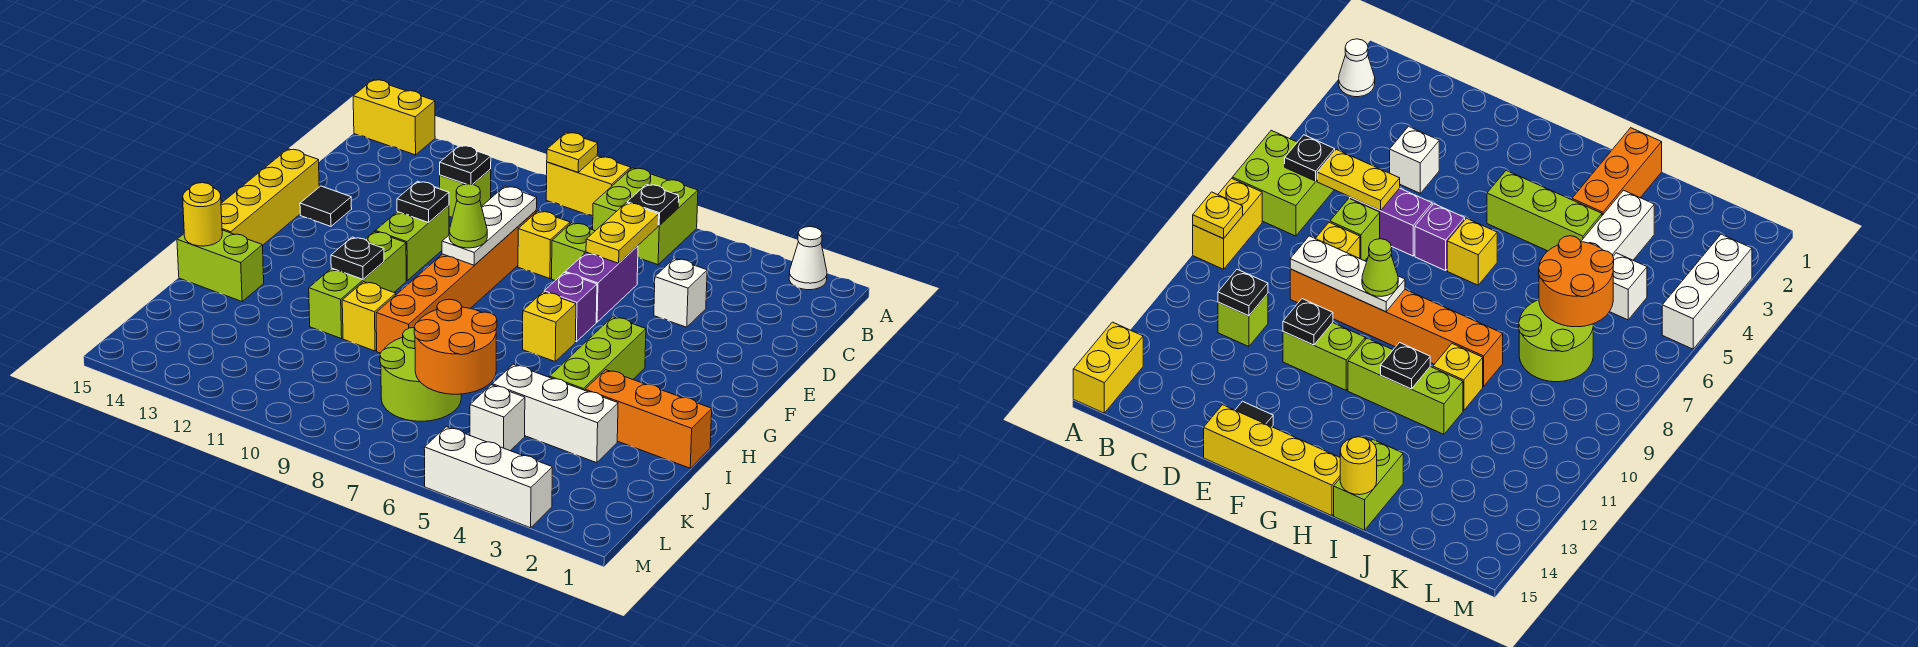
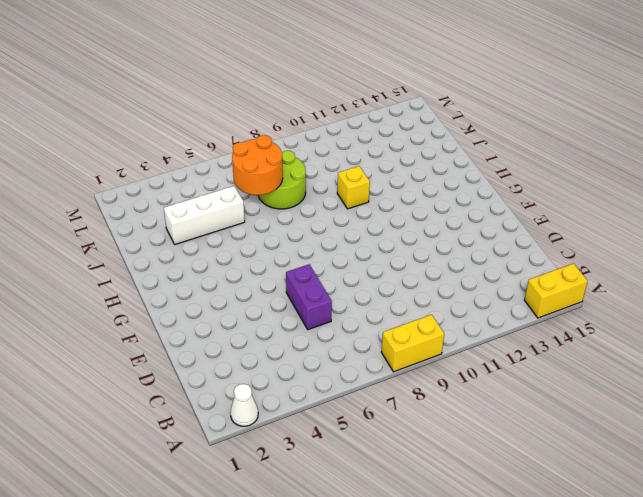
none -> lime 2x2 brick [593,168,698,265]
none -> lime 1x1 brick [440,169,491,218]
none -> white 1x1 brick [654,258,707,327]
none -> lime 1x1 brick [552,223,595,280]

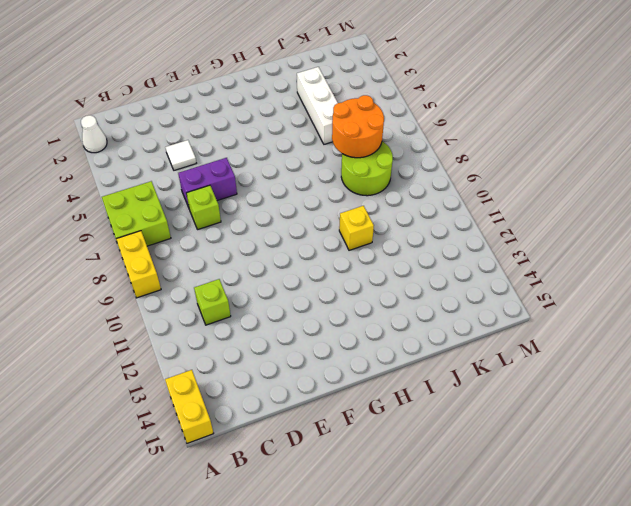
white 1x1 tile [165,140,196,170] -> white 1x1 brick [654,258,707,327]
none -> yellow 1x1 brick [518,211,570,279]
none -> orange 1x6 brick [376,211,536,353]
none -> lime 1x2 brick [375,205,449,281]
none -> black 1x1 tile [300,186,352,226]

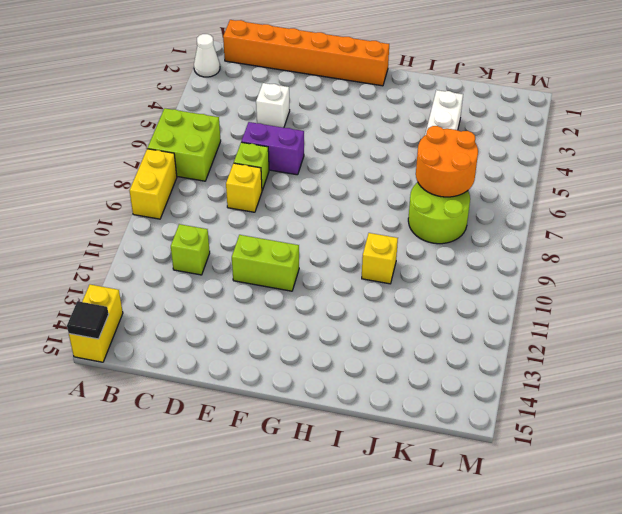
black 1x1 tile [67,301,109,339] -> black 1x1 tile moved to [300,186,352,226]
orange 1x6 brick [223,20,389,86] -> orange 1x6 brick moved to [376,211,536,353]
none -> yellow 1x4 brick [221,149,319,245]
none -> purple 1x1 brick [544,273,597,342]
none -> lime 1x3 brick [550,317,646,390]
none -> yellow 1x1 brick [523,292,576,361]

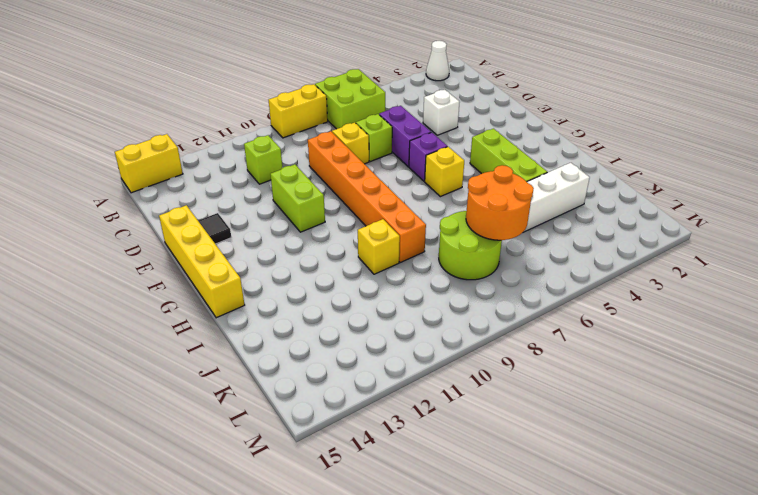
none -> lime 1x3 brick [309,232,406,339]
none -> orange 1x3 brick [585,370,712,468]
none -> lime 1x2 brick [177,230,264,301]
none -> white 1x1 brick [470,385,525,451]

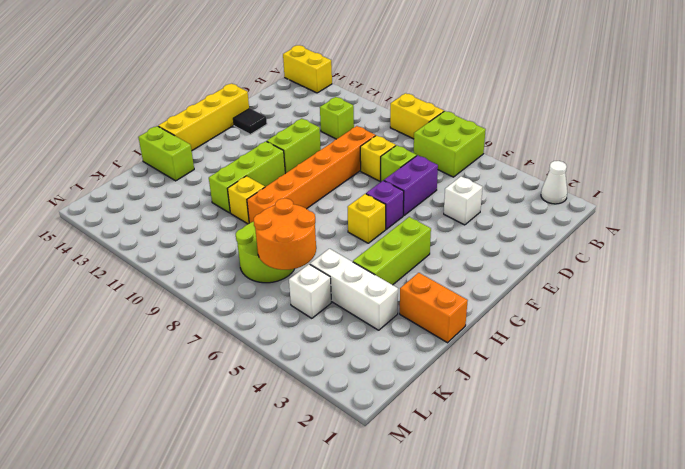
orange 1x2 brick [400,273,468,343] -> orange 1x3 brick [585,370,712,468]
none -> white 1x3 brick [424,427,552,528]
none -> yellow 1x1 plate [547,132,598,172]
none -> black 1x1 plate [627,184,679,226]
none -> yellow 1x2 plate [586,203,659,263]

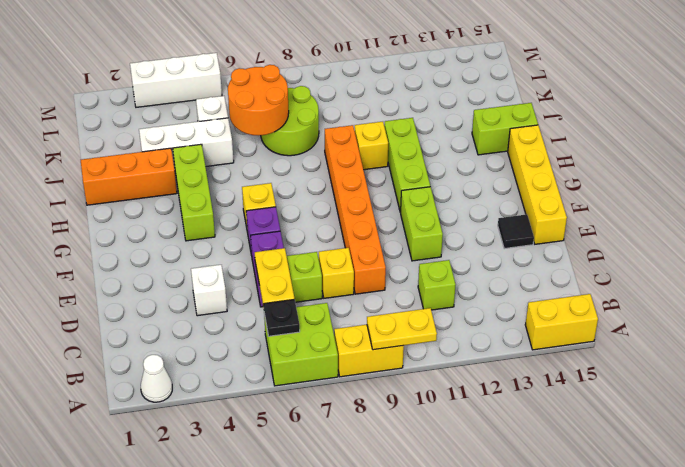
yellow 1x2 plate [367,308,437,350] -> yellow 1x1 plate [547,132,598,172]
none -> black 1x1 plate [440,145,491,185]
none -> white 1x3 plate [442,186,537,265]
none -> black 1x1 plate [397,181,449,222]
none -> black 1x1 plate [331,237,384,279]

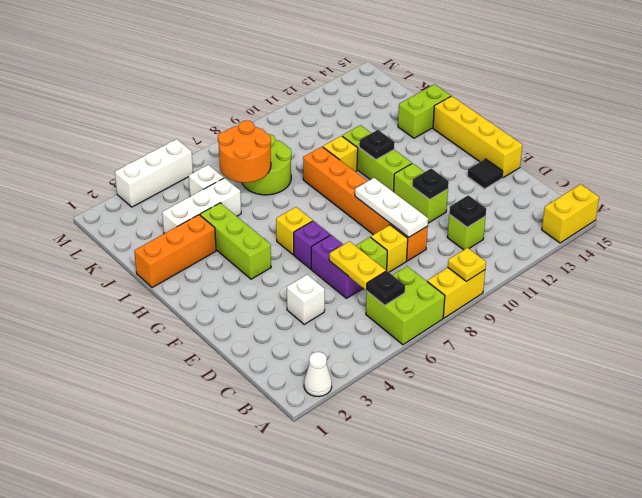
none -> yellow 1x1 round brick [183,183,222,246]
none -> lime 1x1 cone [449,184,487,248]

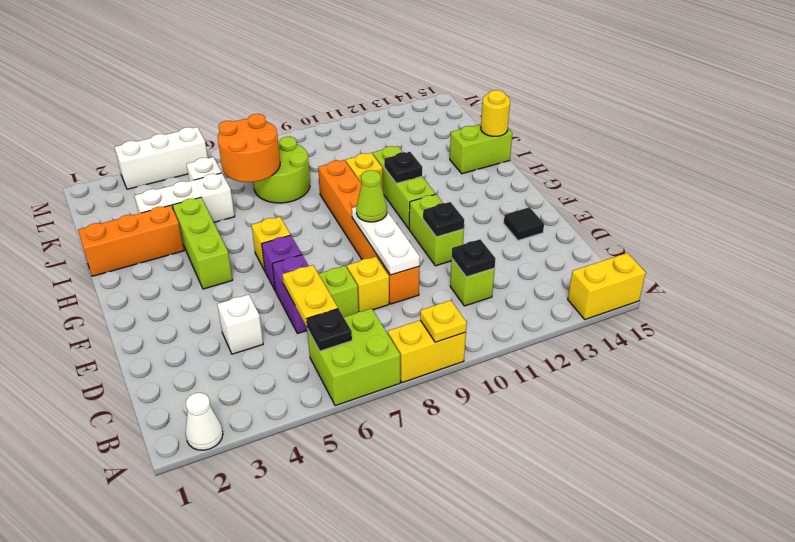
none -> yellow 1x4 brick [221,149,319,245]

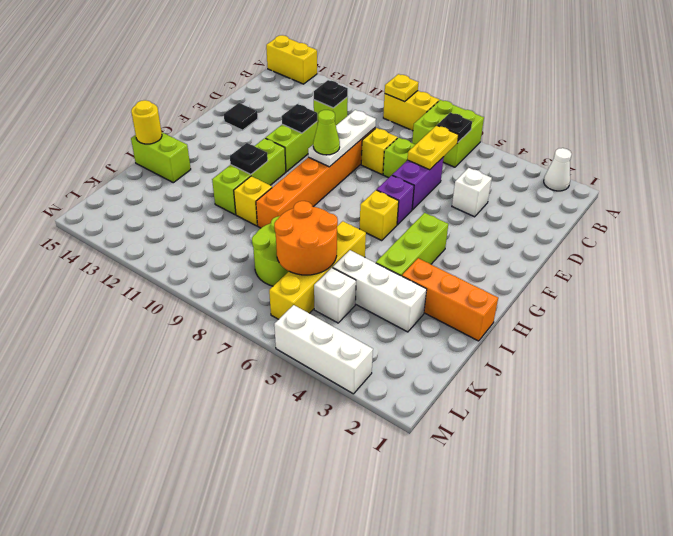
yellow 1x4 brick [269,221,366,319] -> yellow 1x4 brick moved to [221,149,319,245]

